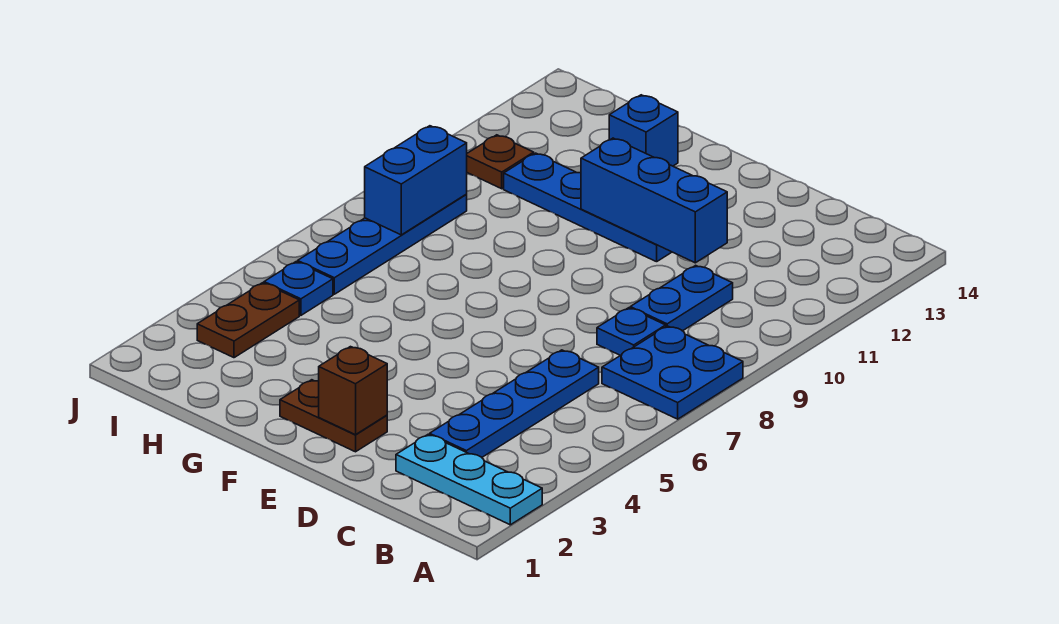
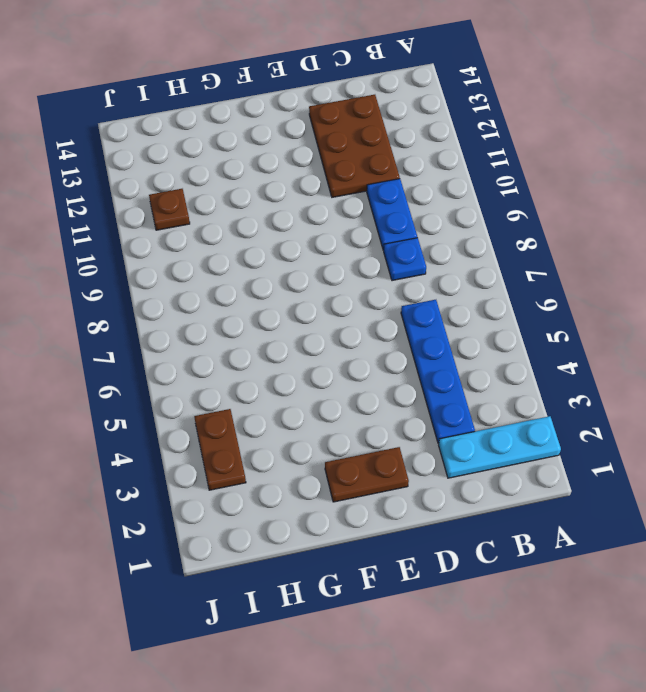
brown 2x3 plate [309,95,400,197] -> none
none -> blue 2x2 plate [602,326,743,419]
none -> blue 1x4 plate [504,153,672,262]
none -> blue 1x1 brick [609,95,678,166]

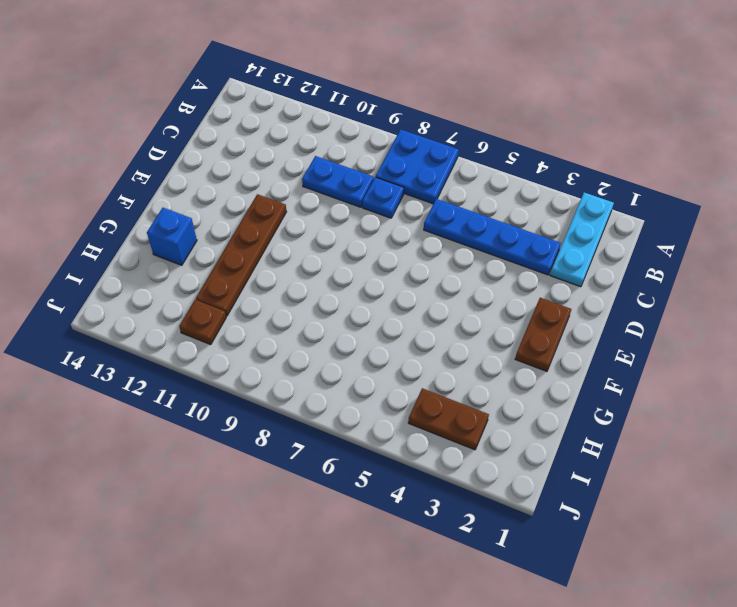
brown 1x4 plate [196,194,286,316] -> blue 1x4 plate [504,153,672,262]
none -> blue 1x1 plate [264,262,333,315]
none -> blue 1x4 plate [298,195,467,294]
none -> blue 1x3 brick [581,138,727,263]

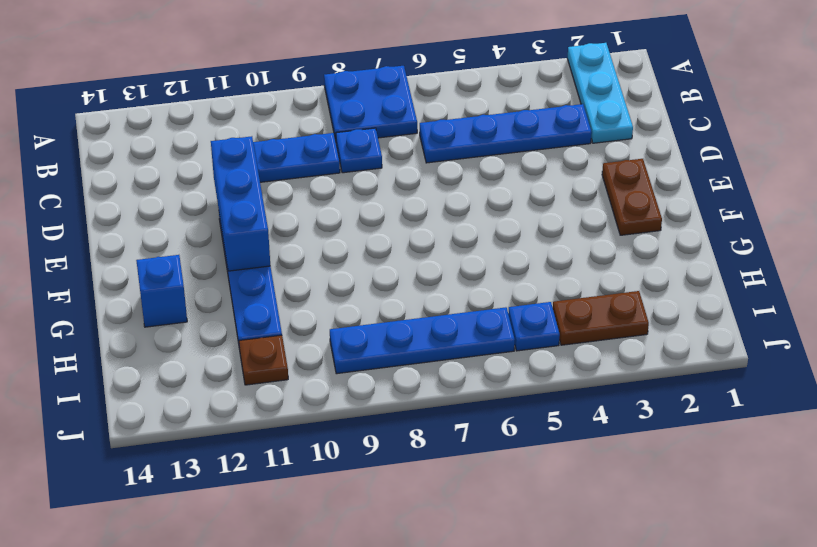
none -> brown 1x1 brick [319,347,387,435]
none -> blue 1x2 brick [365,126,467,235]

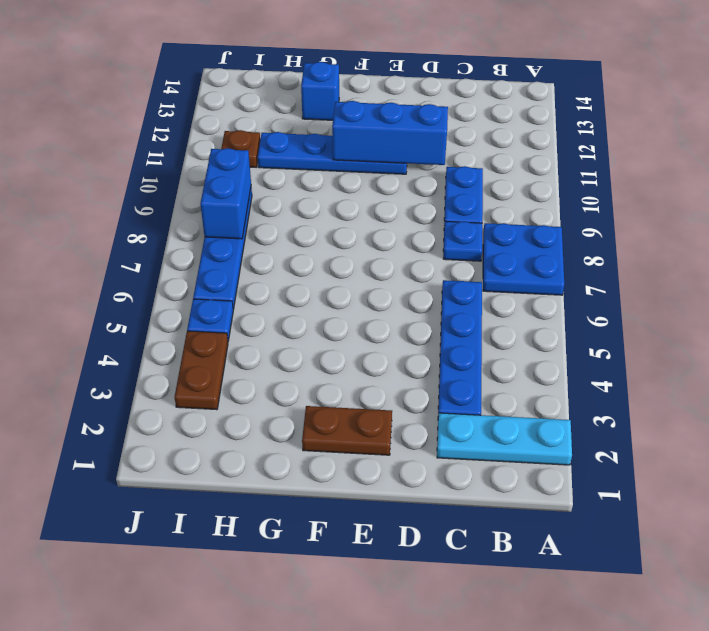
none -> brown 1x1 brick [319,347,387,435]

